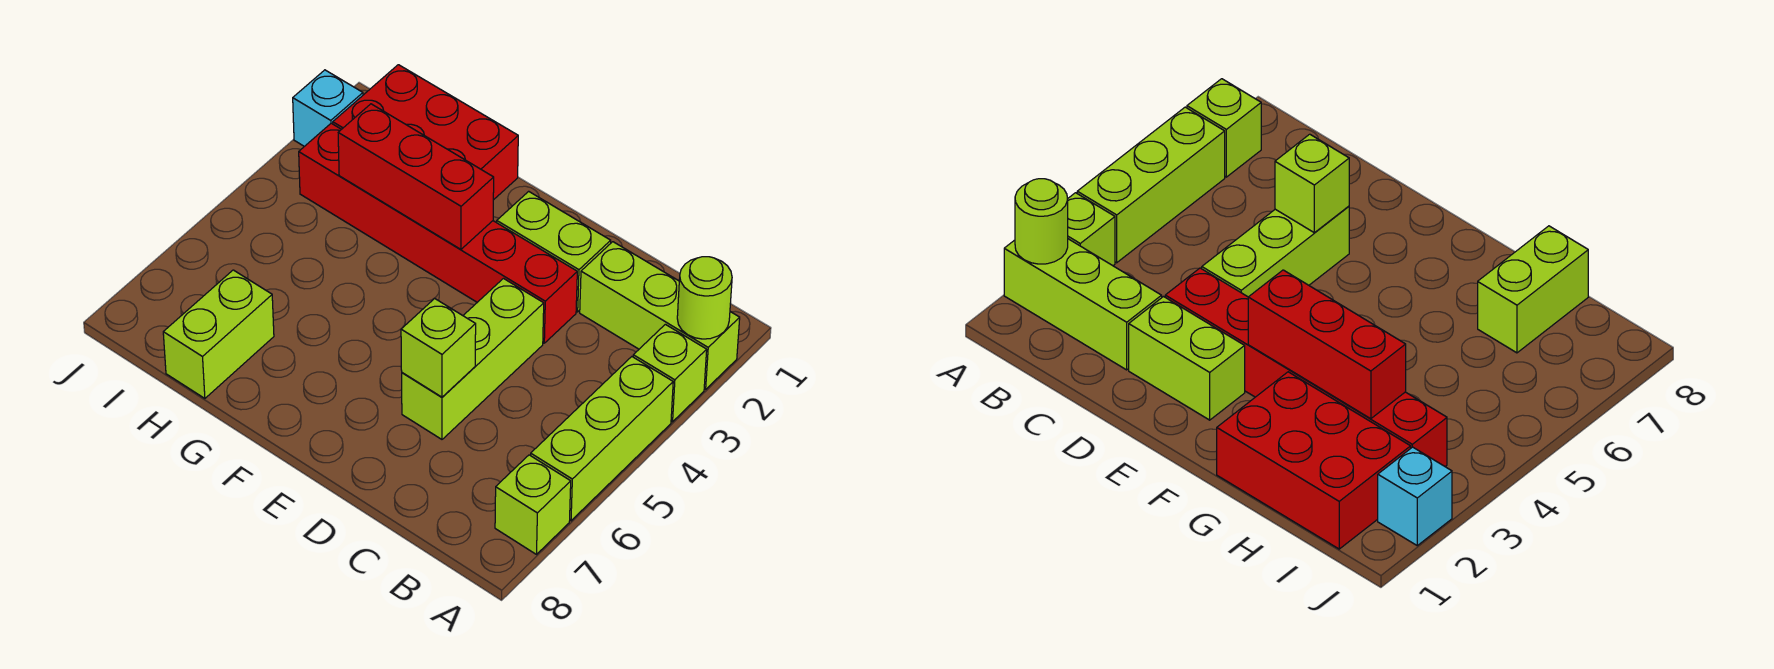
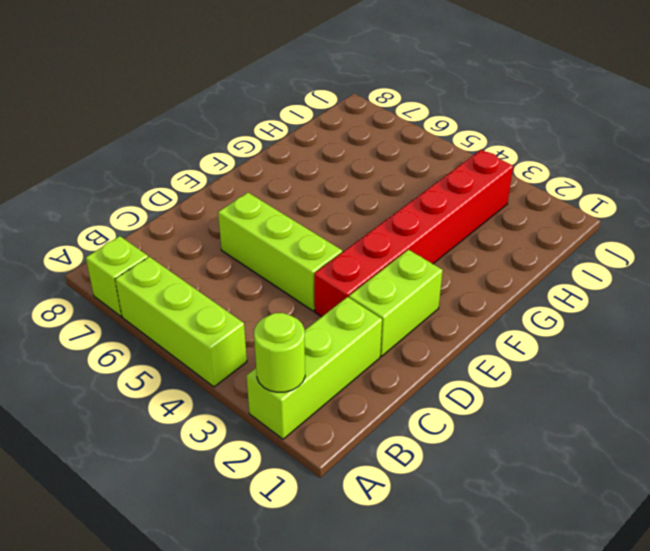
none -> lime 1x1 brick [633,324,707,422]
none -> red 2x3 brick [333,65,518,200]
none -> lime 1x2 brick [163,270,274,398]

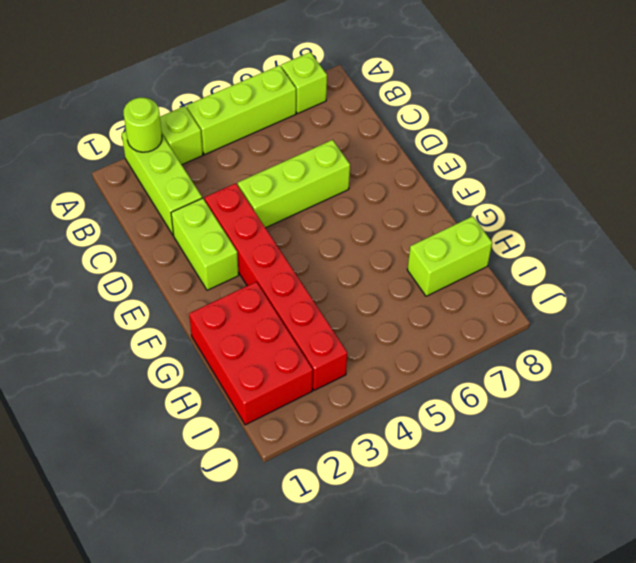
none -> cyan 1x1 brick [293,70,363,146]
none -> lime 1x1 brick [401,299,476,397]
none -> red 1x3 brick [338,104,494,250]

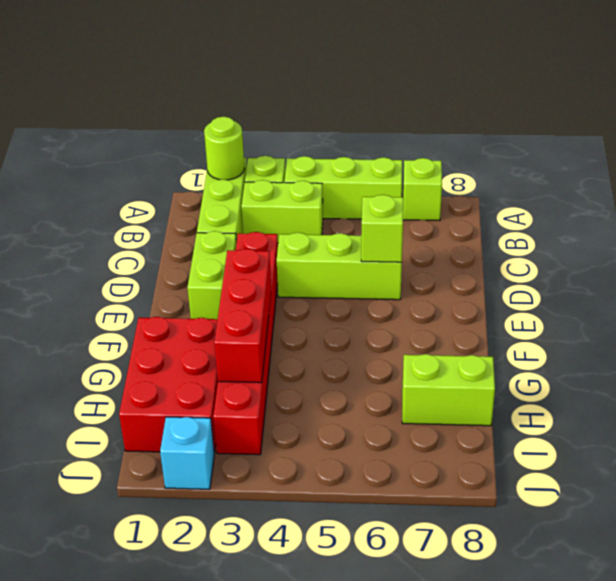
lime 1x2 brick [242,180,323,241] -> none

